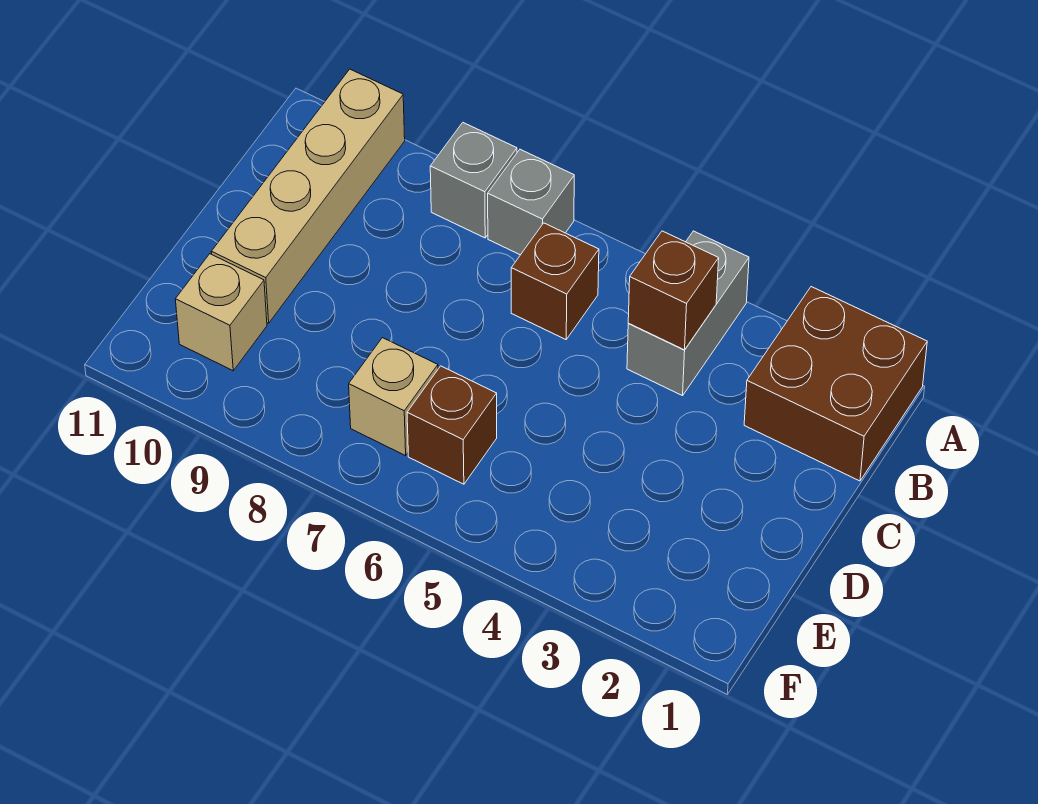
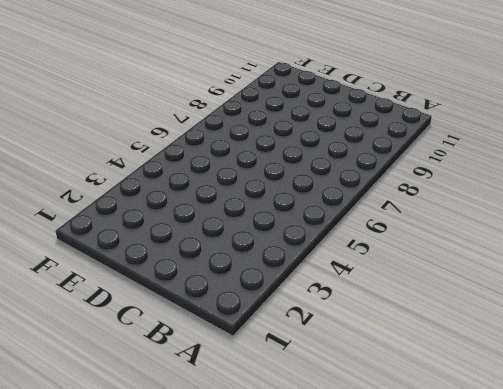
none -> brown 2x2 brick [744,287,927,481]
none -> grey 1x2 brick [627,231,749,396]

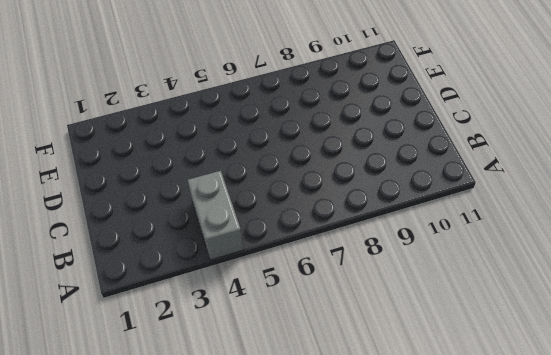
none -> brown 2x2 brick [744,287,927,481]
none -> grey 1x1 brick [488,149,574,255]

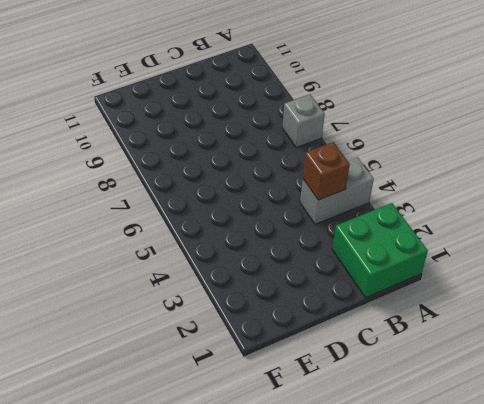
green 2x2 brick [332,203,428,298] -> brown 2x2 brick [744,287,927,481]
none -> grey 1x1 brick [430,123,517,238]
none -> tan 1x4 brick [211,69,405,323]

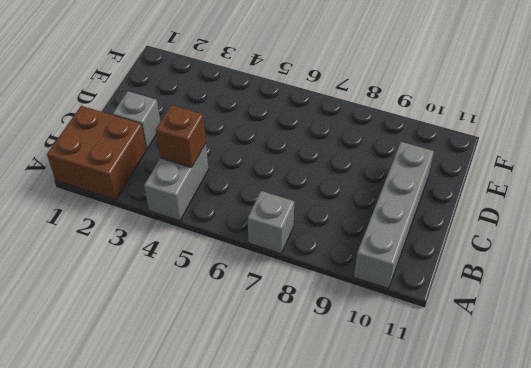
grey 1x4 brick [354,142,434,289] -> tan 1x4 brick [211,69,405,323]
grey 1x1 brick [113,91,160,149] -> grey 1x1 brick moved to [430,123,517,238]
none -> brown 1x1 brick [511,223,599,339]
none -> brown 1x1 brick [407,366,497,484]

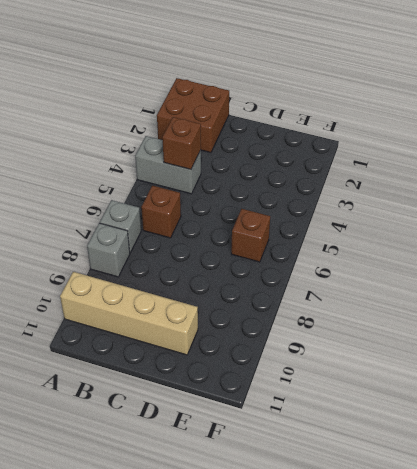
none -> tan 1x1 brick [349,338,438,456]
none -> tan 1x1 brick [175,254,267,371]

